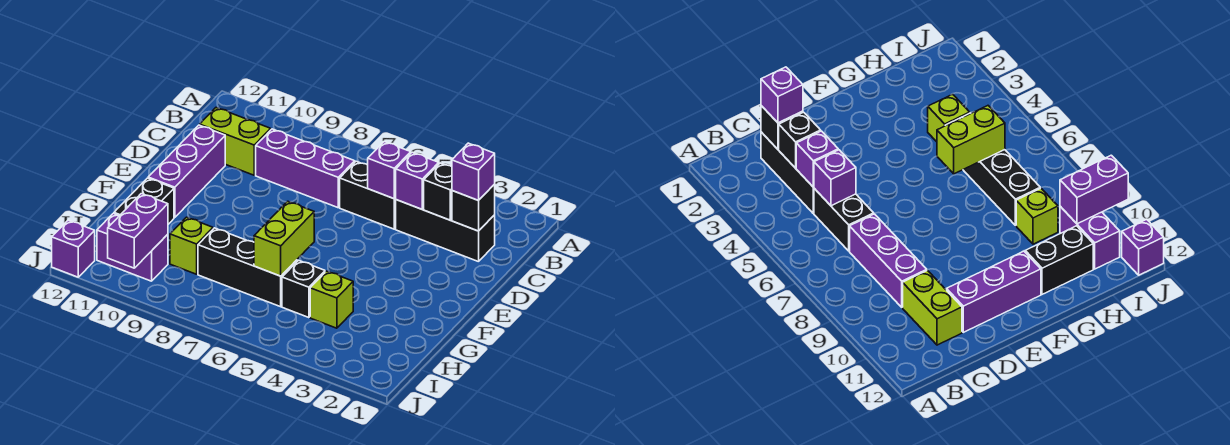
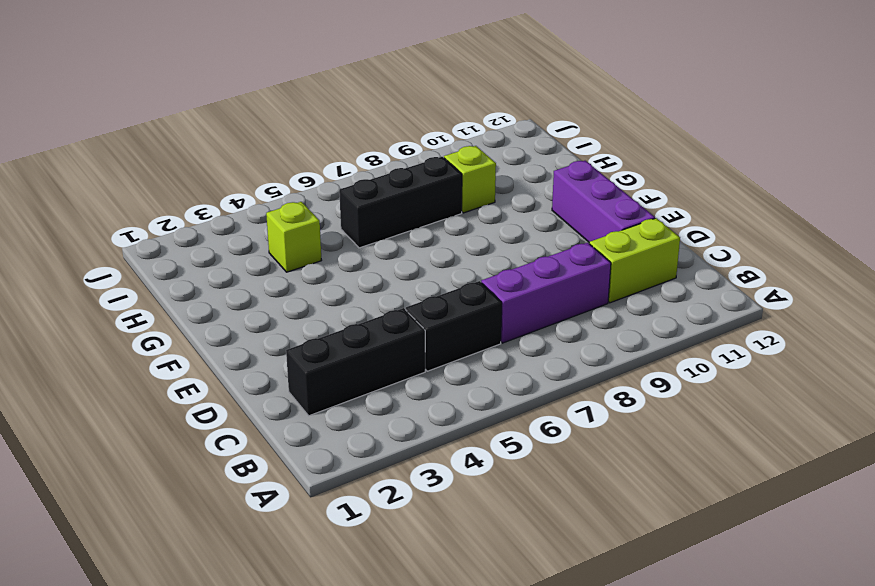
none -> black 1x2 brick [114,178,174,224]
none -> black 1x1 brick [282,260,325,318]
none -> purple 1x2 brick [97,213,168,281]

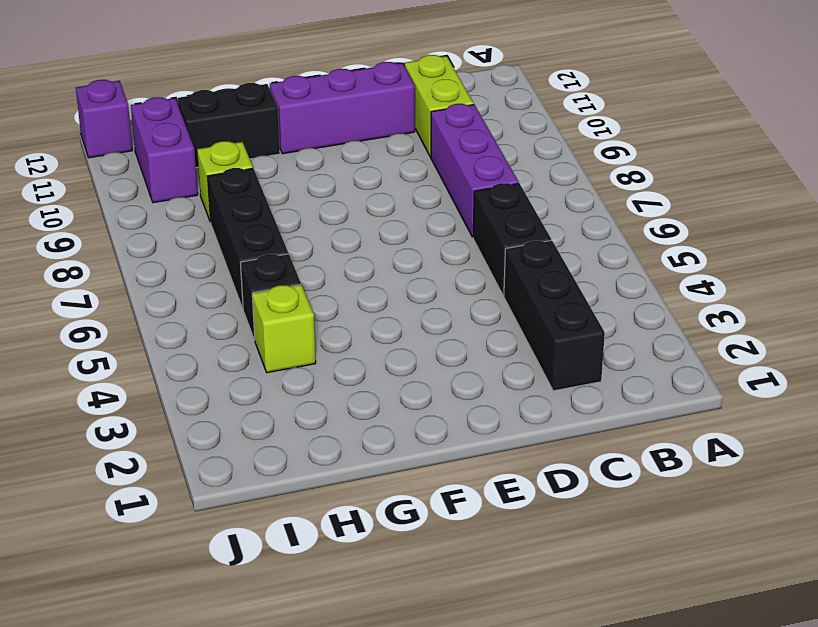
none -> black 1x1 brick [452,184,495,231]
none -> black 1x1 brick [424,163,452,220]
none -> purple 1x1 brick [396,152,439,209]

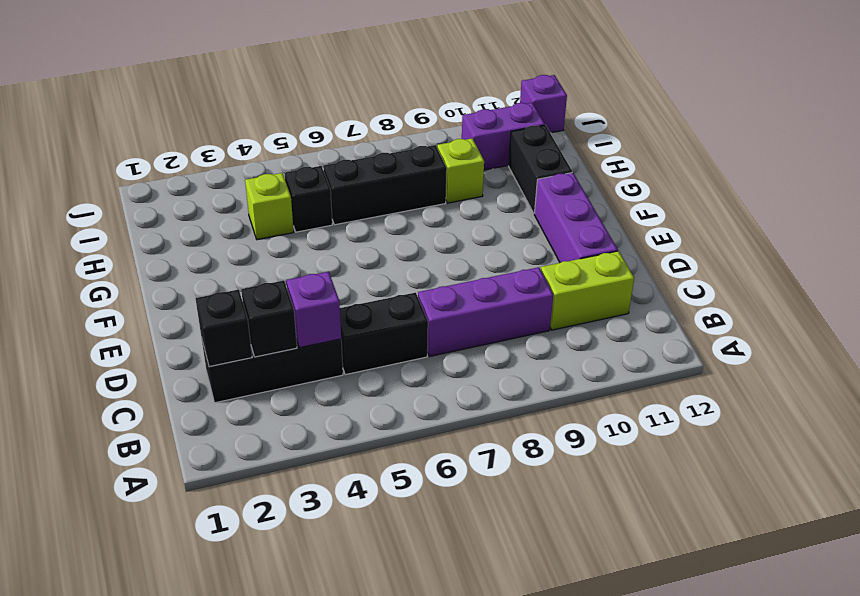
none -> purple 1x1 brick [368,142,411,199]
none -> lime 1x2 brick [254,201,314,276]
none -> purple 1x2 brick [108,194,168,268]

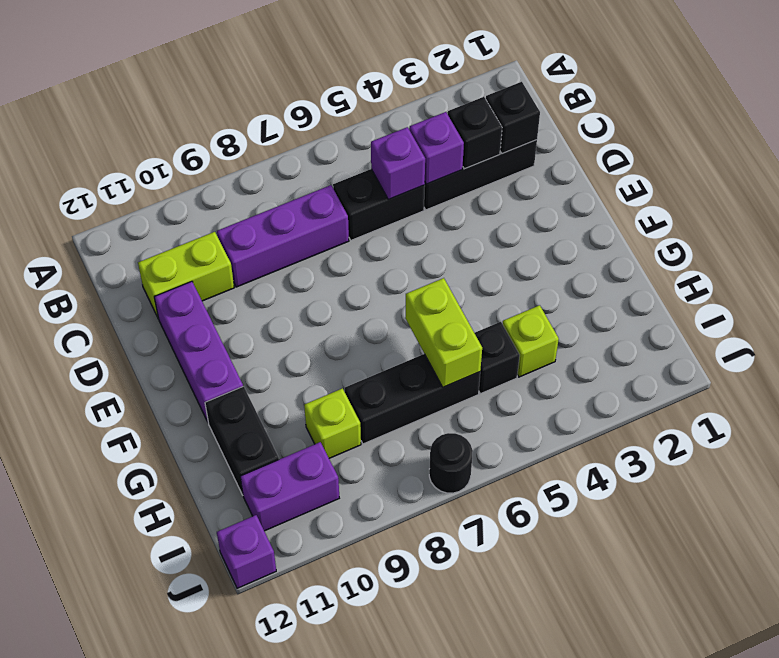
black 1x1 round brick [429,433,473,493] -> none
none -> purple 1x2 brick [108,194,168,268]
none -> purple 1x1 brick [452,143,495,200]

